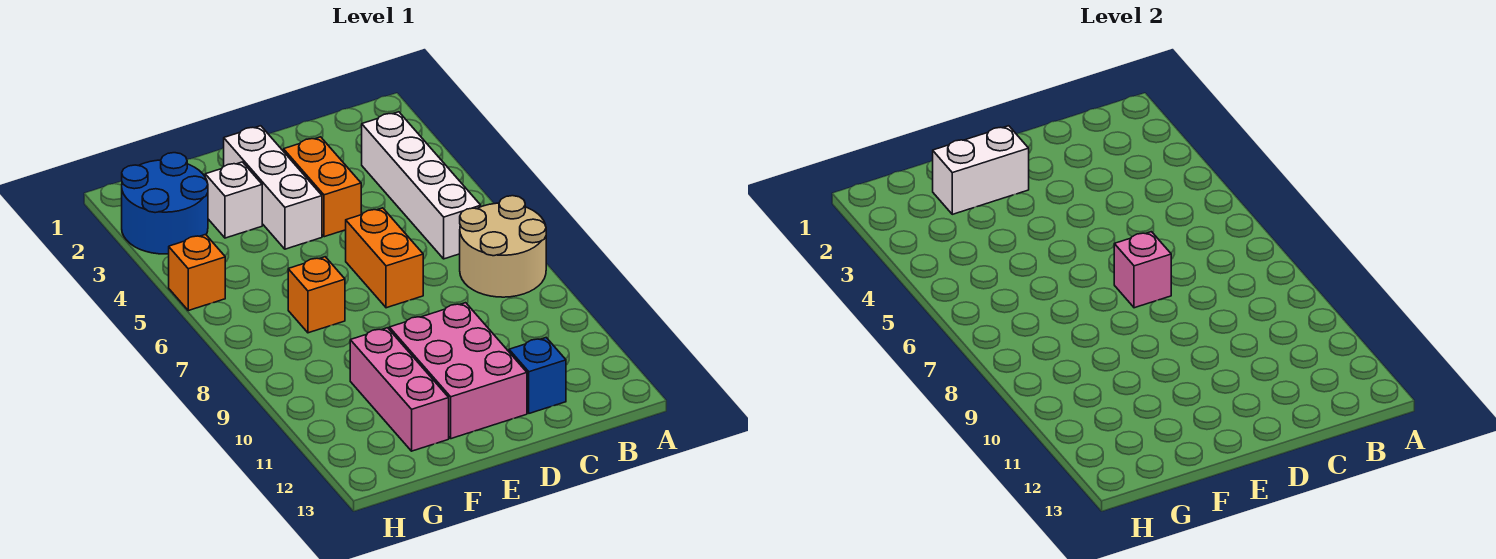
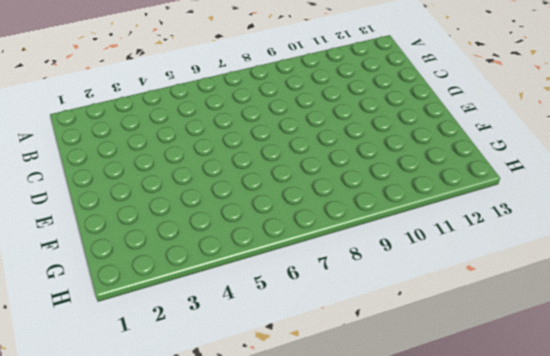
none -> tan 2x2 round brick [460,196,546,297]
none -> white 1x4 brick [362,112,481,259]
none -> blue 1x1 brick [509,338,566,413]

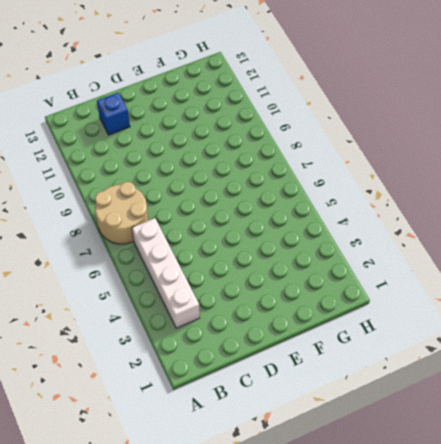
none -> orange 1x2 brick [284,137,361,237]
none -> orange 1x2 brick [346,208,423,308]
none -> pink 2x3 brick [389,303,527,439]

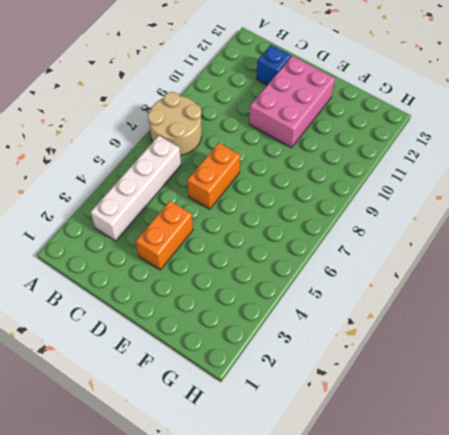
none -> white 1x3 brick [224,126,322,249]
none -> white 1x1 brick [205,162,262,238]
none -> orange 1x1 brick [288,257,345,333]

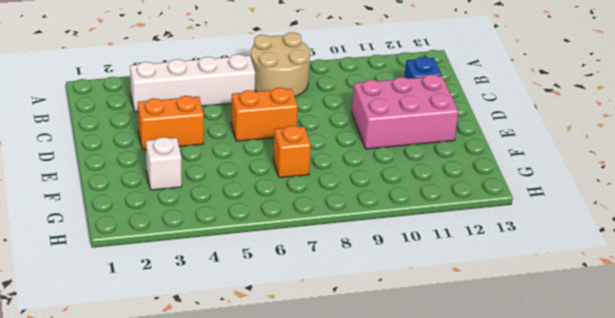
none -> white 1x3 brick [224,126,322,249]
none -> pink 1x3 brick [350,328,449,451]
none -> blue 2x2 round brick [122,153,208,254]

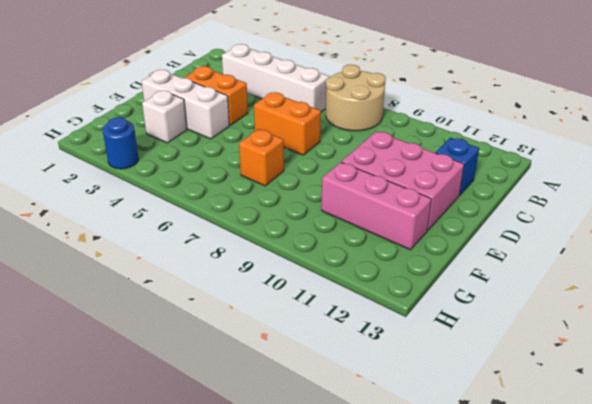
blue 1x1 round brick [103,117,139,169] -> blue 2x2 round brick [122,153,208,254]
none -> orange 1x1 brick [169,234,225,311]
none -> pink 1x1 brick [1114,232,1171,308]
none -> white 1x2 brick [933,126,1029,214]

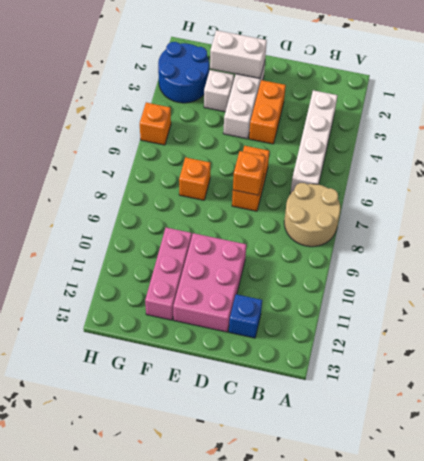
orange 1x1 brick [233,151,265,195] -> pink 1x1 brick [1114,232,1171,308]

